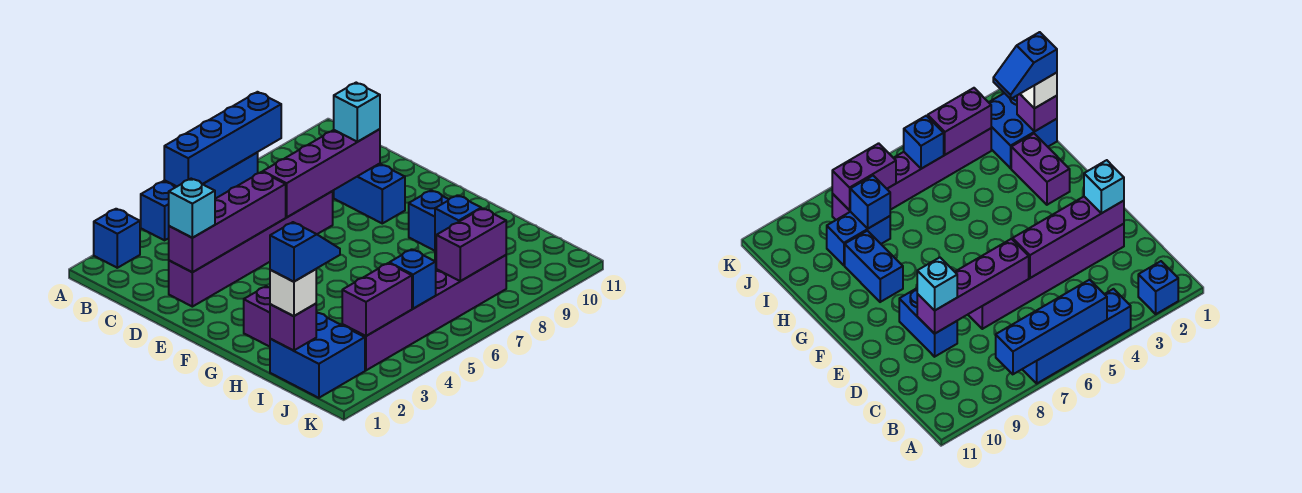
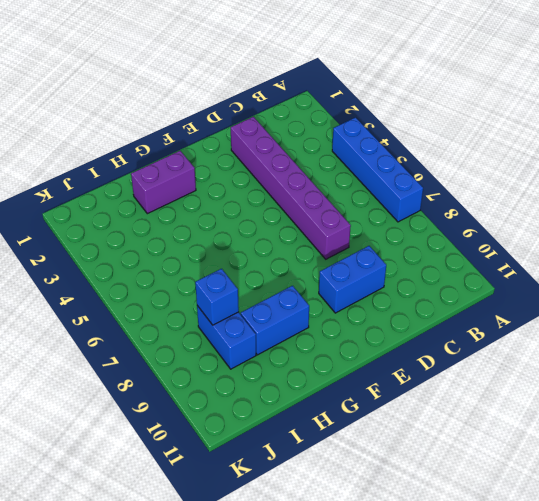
none -> blue 1x1 brick [94,209,140,268]
none -> blue 2x2 brick [270,312,365,398]
none -> purple 1x6 brick [342,255,506,370]

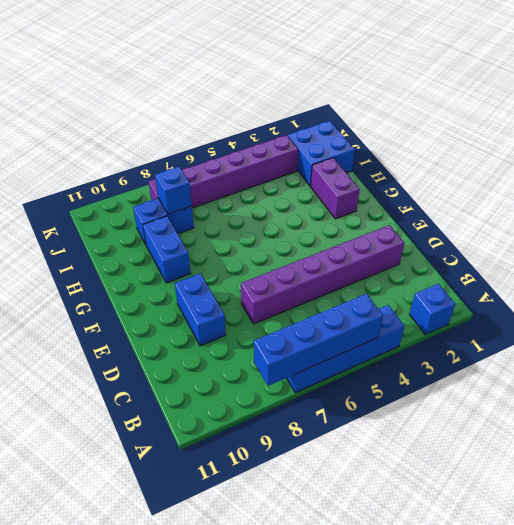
none -> purple 1x4 brick [169,172,286,272]
none -> purple 1x4 brick [263,129,380,217]
none -> purple 1x1 brick [270,304,316,350]

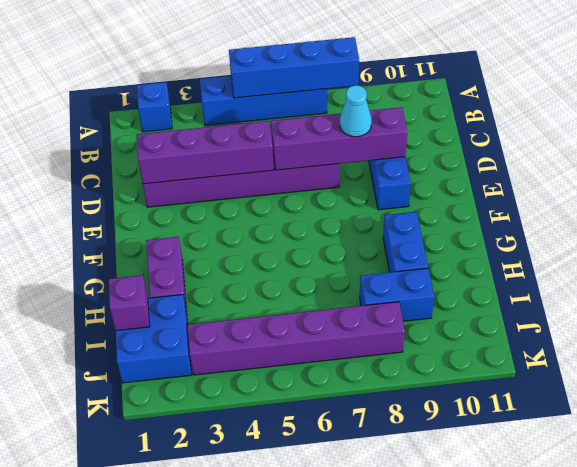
cyan 1x1 cone [340,85,372,137] -> none
none -> blue 1x1 brick [435,195,481,243]
none -> purple 1x2 brick [342,263,412,336]
none -> blue 1x1 brick [389,249,436,309]

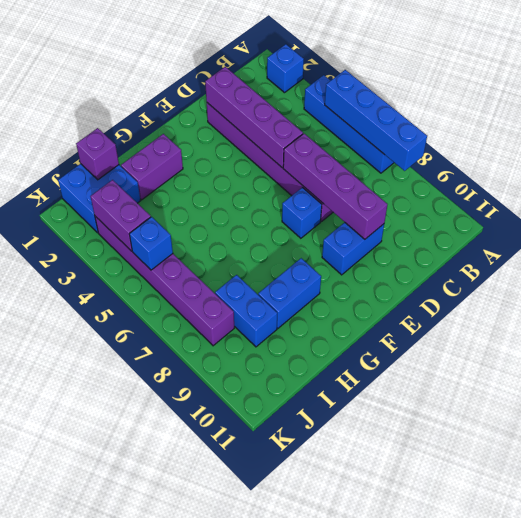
blue 1x1 brick [282,187,322,238] -> blue 1x1 brick moved to [435,195,481,243]
none -> purple 1x2 brick [436,208,506,281]
none -> cyan 1x1 brick [169,179,215,238]
none -> cyan 1x1 brick [334,83,380,142]

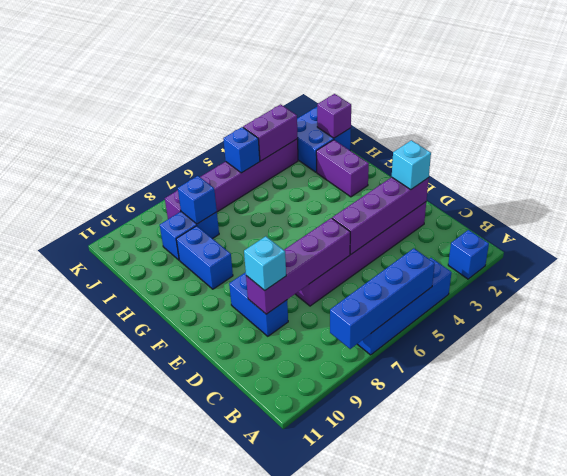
none -> purple 1x2 brick [436,208,506,281]
none -> white 1x1 brick [270,269,316,316]
none -> blue 1x2 slope [270,222,340,282]

